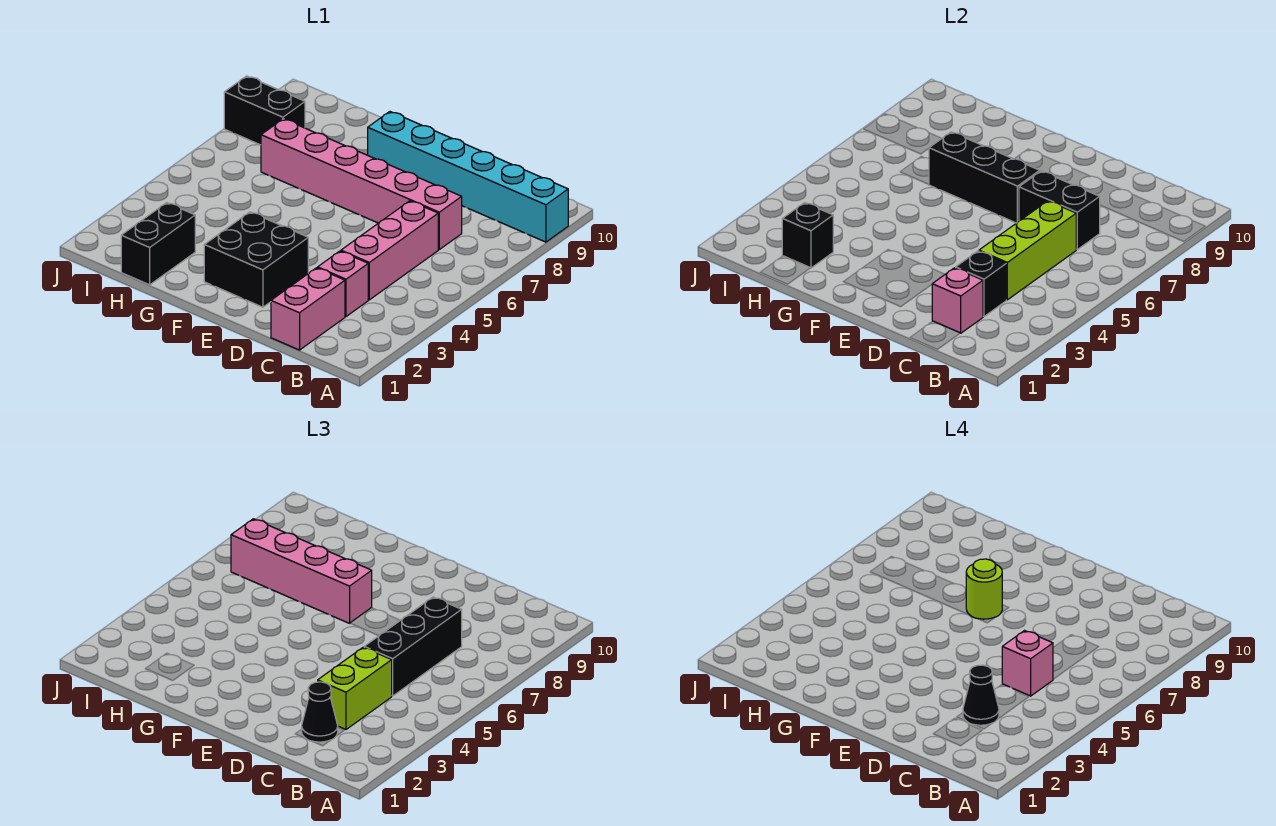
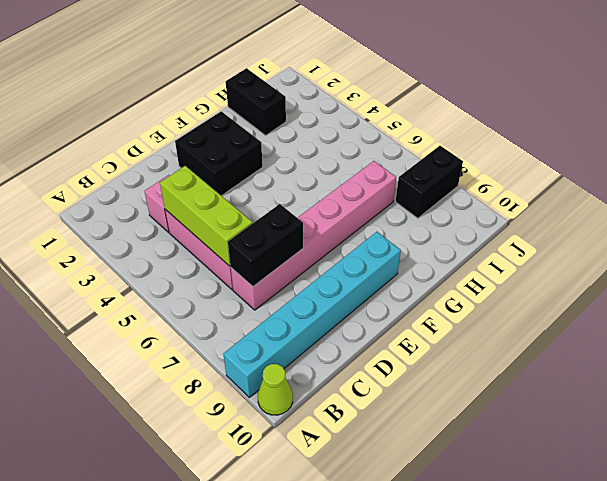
lime 1x1 cone [258,364,293,415] -> none
none -> pink 1x2 brick [271,268,345,350]
none -> pink 1x1 brick [932,268,983,333]
none -> black 1x1 brick [956,251,1006,316]

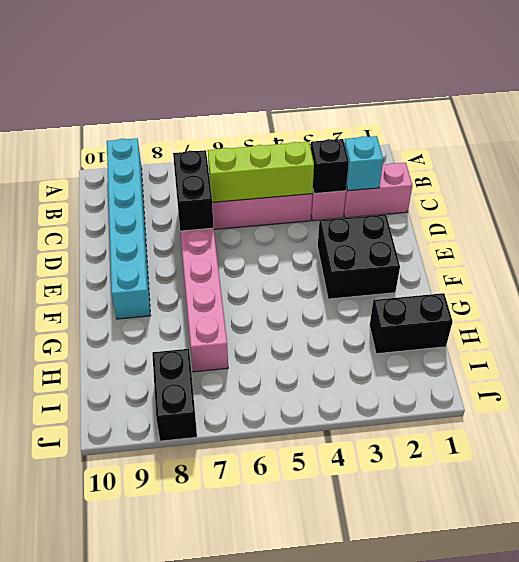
cyan 1x1 brick [344,136,383,191] -> pink 1x1 brick [932,268,983,333]
none -> black 1x3 brick [929,132,1040,223]
none -> black 1x1 brick [782,203,833,268]
none -> black 1x1 cone [302,682,338,742]

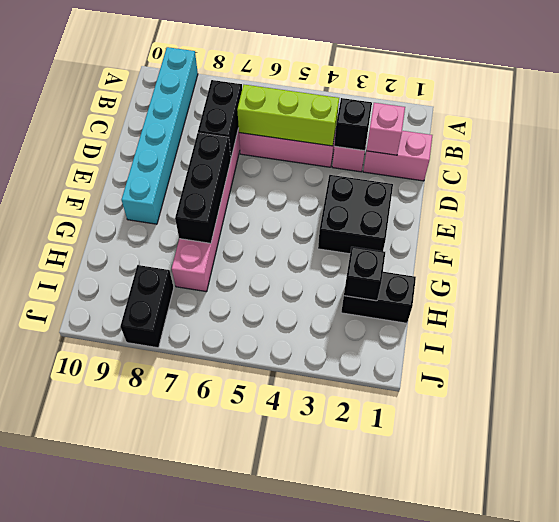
none -> black 1x1 cone [302,682,338,742]
none -> lime 1x2 brick [318,647,392,729]
none -> black 1x3 brick [364,597,462,696]

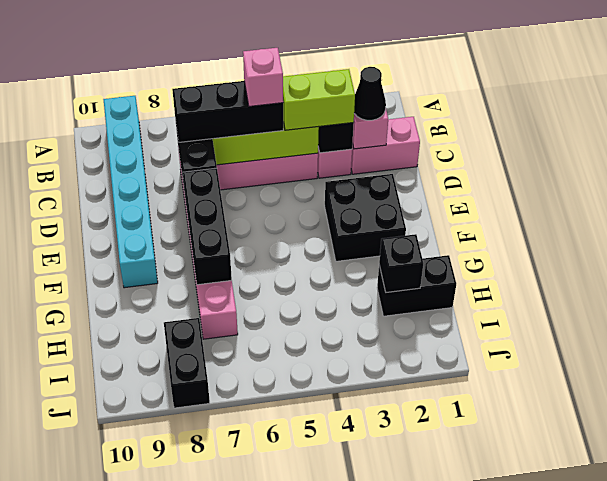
none -> pink 1x4 brick [231,519,372,623]
none -> black 1x1 cone [963,665,999,725]
none -> lime 1x1 round brick [966,559,1002,619]

